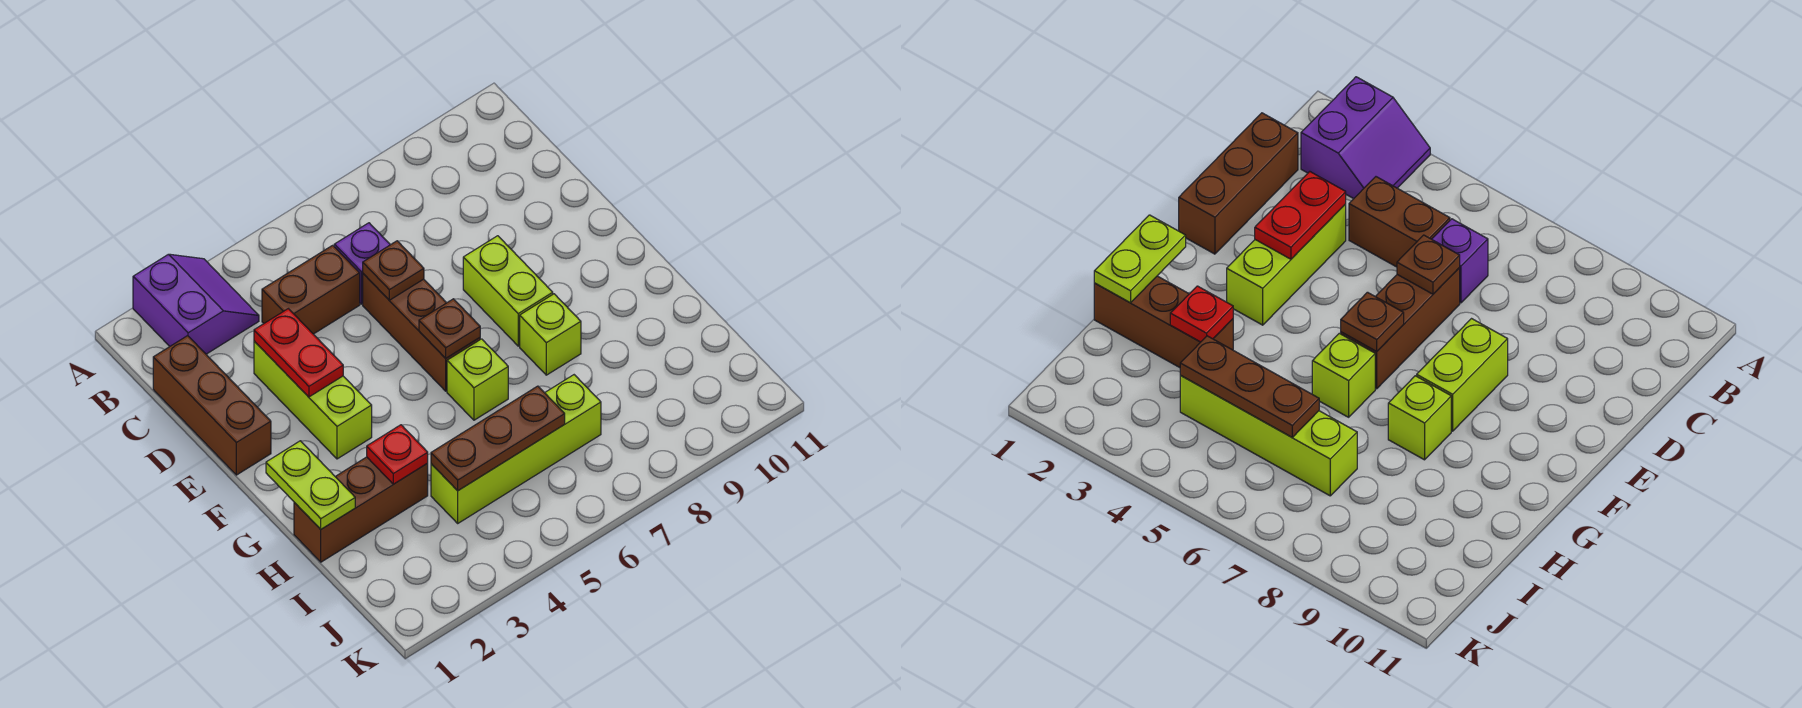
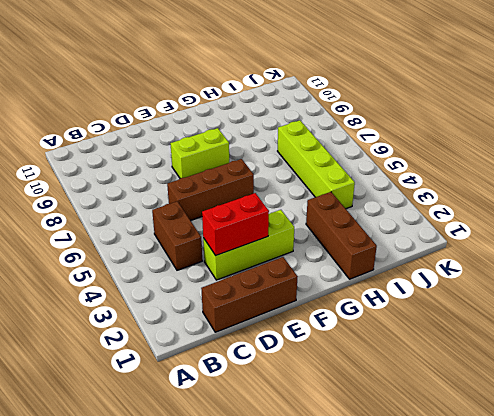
red 1x2 brick [202,193,269,255] -> red 1x2 plate [254,309,343,397]
none -> purple 2x2 slope [133,254,259,354]
none -> purple 1x1 brick [334,223,390,304]
none -> lime 1x1 brick [447,339,508,420]

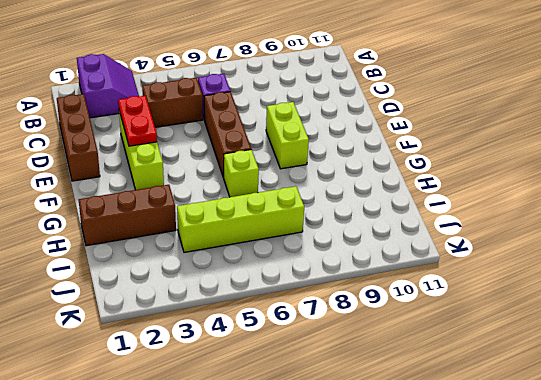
none -> lime 1x1 brick [520,294,581,375]
none -> brown 1x1 plate [363,241,424,300]
none -> brown 1x1 plate [419,299,480,358]

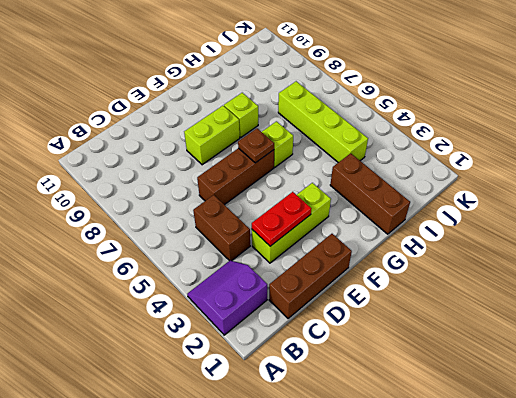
none -> purple 1x1 brick [334,223,390,304]
none -> brown 1x1 plate [363,241,424,300]
none -> lime 1x2 plate [266,441,355,529]

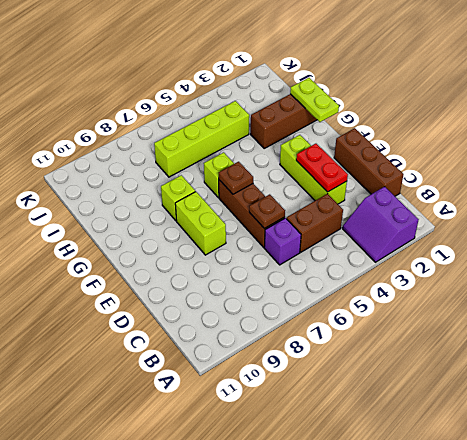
none -> red 1x1 plate [367,425,428,484]
none -> brown 1x3 plate [431,386,565,491]

